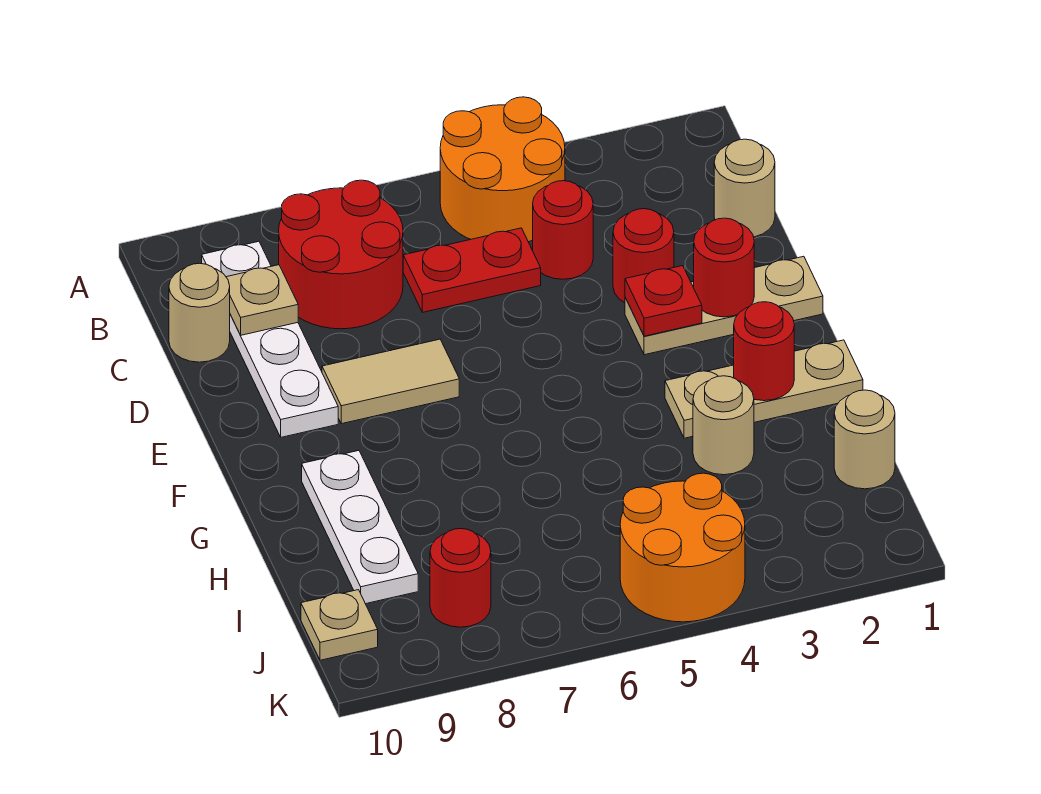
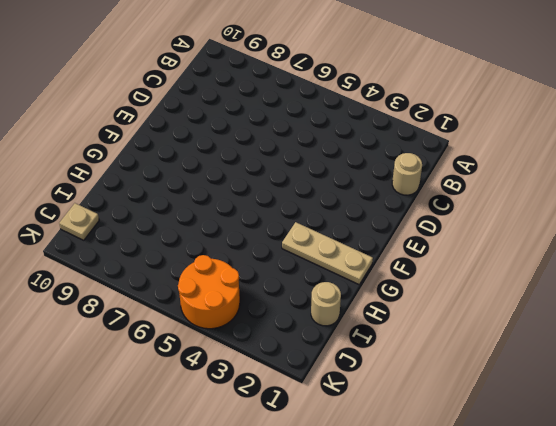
none -> orange 2x2 round brick [440,97,565,242]
none -> red 2x2 round brick [279,180,403,329]
none -> white 1x4 plate [202,241,338,437]

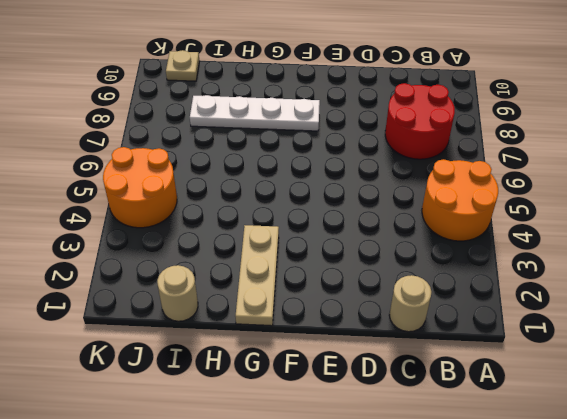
white 1x4 plate [190,95,320,131] -> white 1x4 plate moved to [202,241,338,437]
none -> red 1x1 round brick [533,181,593,279]
none -> red 1x2 plate [403,228,541,312]
none -> tan 1x1 round brick [169,263,230,362]

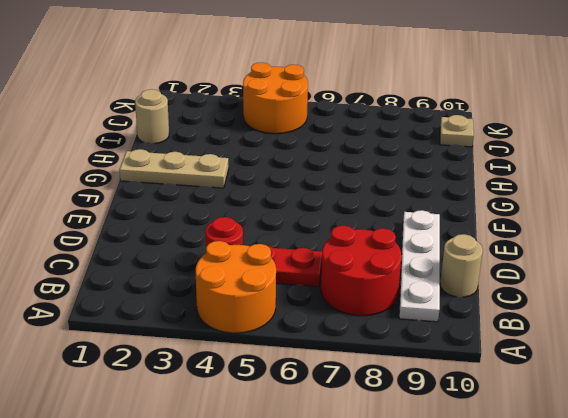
none -> tan 1x1 round brick [714,139,775,237]
none -> red 1x1 round brick [613,209,674,303]
none -> tan 1x3 plate [625,256,823,355]

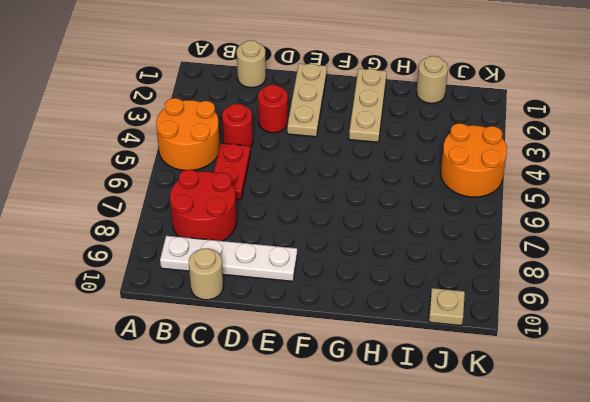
none -> tan 1x2 tile [322,339,459,424]
none -> white 1x3 plate [302,451,418,604]
none -> tan 1x1 round brick [693,376,754,475]

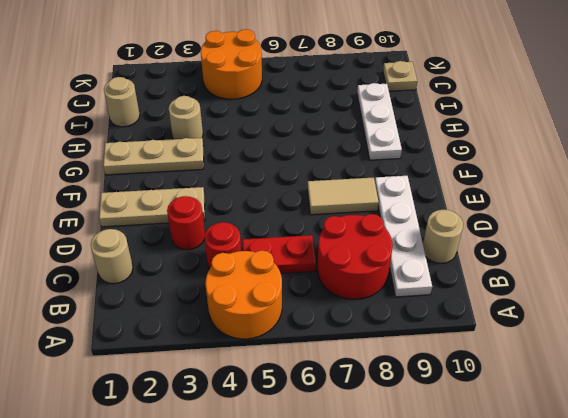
none -> red 1x1 round brick [430,529,491,627]
none -> tan 1x1 plate [226,265,298,335]
none -> red 1x1 round brick [694,218,754,317]

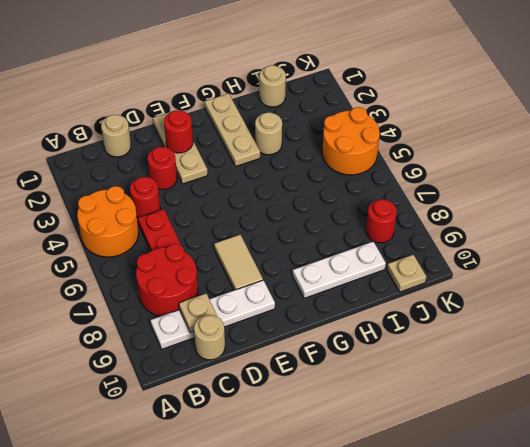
none -> red 1x1 plate [625,266,702,336]
none -> red 1x1 round brick [734,302,794,401]

